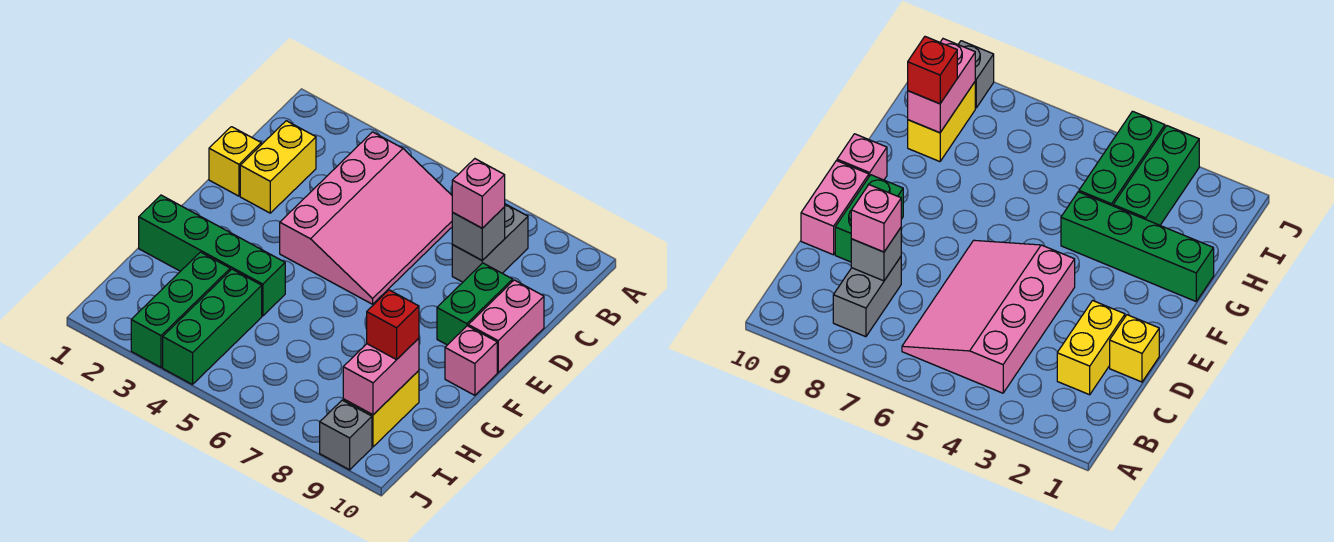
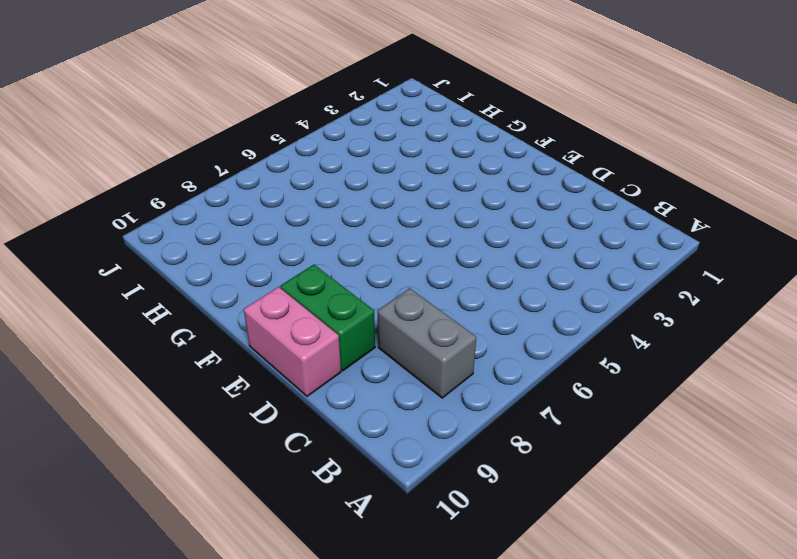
none -> pink 3x4 slope [280,132,453,304]
none -> yellow 1x2 brick [240,121,316,213]
none -> yellow 1x1 brick [209,127,261,196]

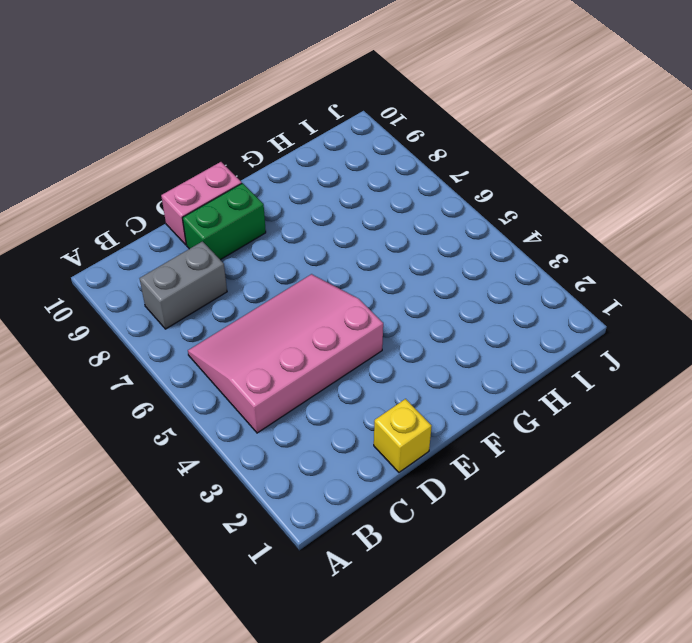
none -> yellow 1x2 brick [240,121,316,213]
none -> pink 1x1 brick [445,326,497,395]
none -> green 1x4 brick [139,195,285,316]

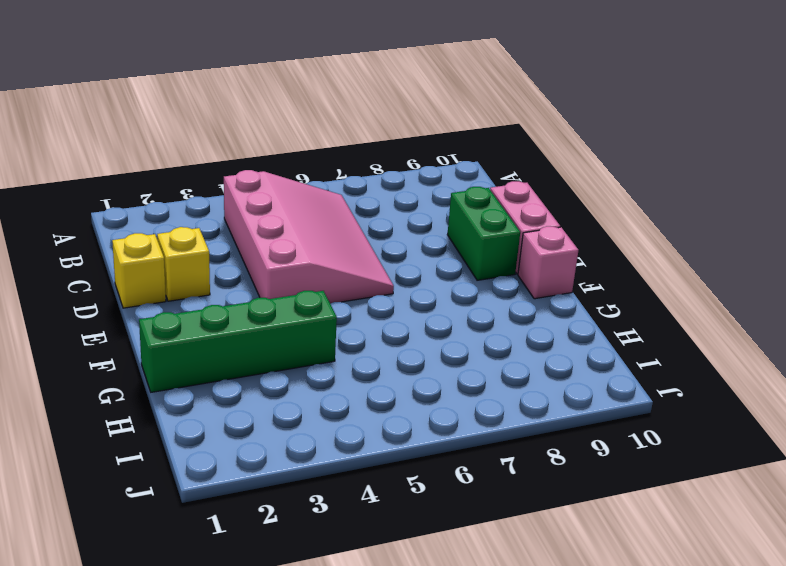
yellow 1x1 brick [157,227,210,301] -> yellow 1x2 brick [240,121,316,213]
none -> grey 1x2 brick [452,204,528,282]
none -> green 1x3 brick [131,252,230,367]
none -> green 1x3 brick [163,269,262,385]

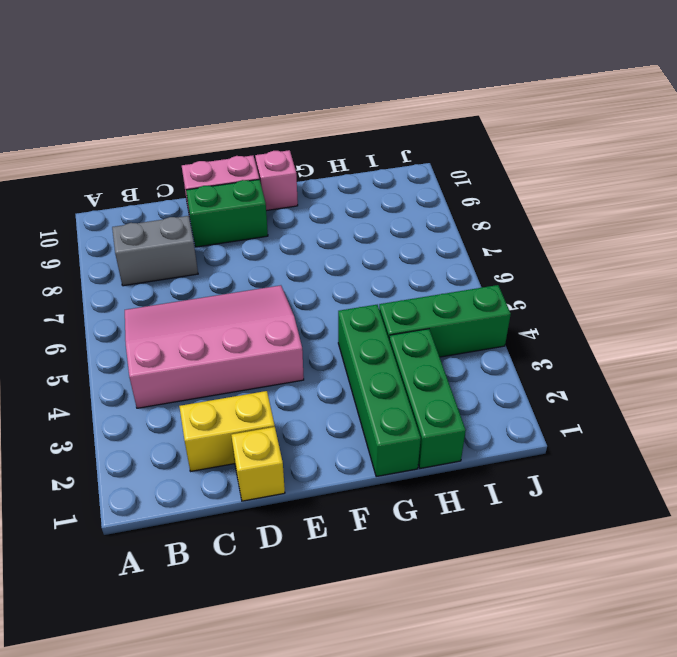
green 1x3 brick [389,329,466,468] -> green 1x3 brick turned to [131,252,230,367]
none -> yellow 1x2 brick [343,371,419,447]
none -> grey 1x1 brick [320,400,372,470]
none -> grey 1x1 brick [452,207,505,260]

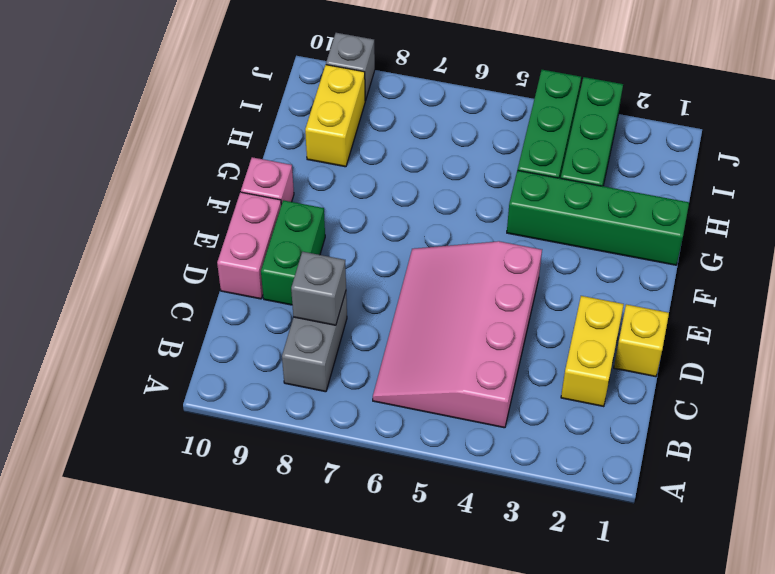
none -> pink 1x2 brick [343,338,419,415]
none -> pink 1x1 brick [452,159,505,228]
none -> red 1x1 brick [367,290,419,360]

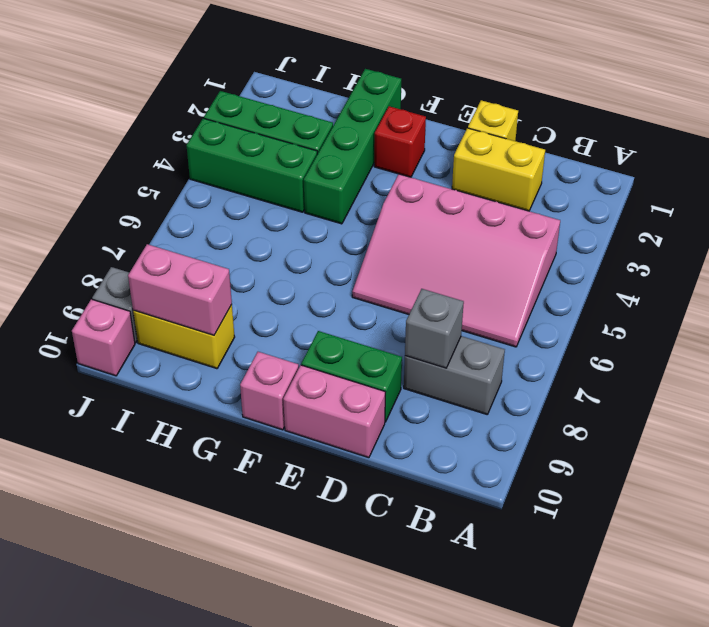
red 1x1 brick [374,106,426,177] -> red 1x1 brick moved to [367,290,419,360]
pink 1x1 brick [72,299,135,376] -> pink 1x1 brick moved to [452,159,505,228]

